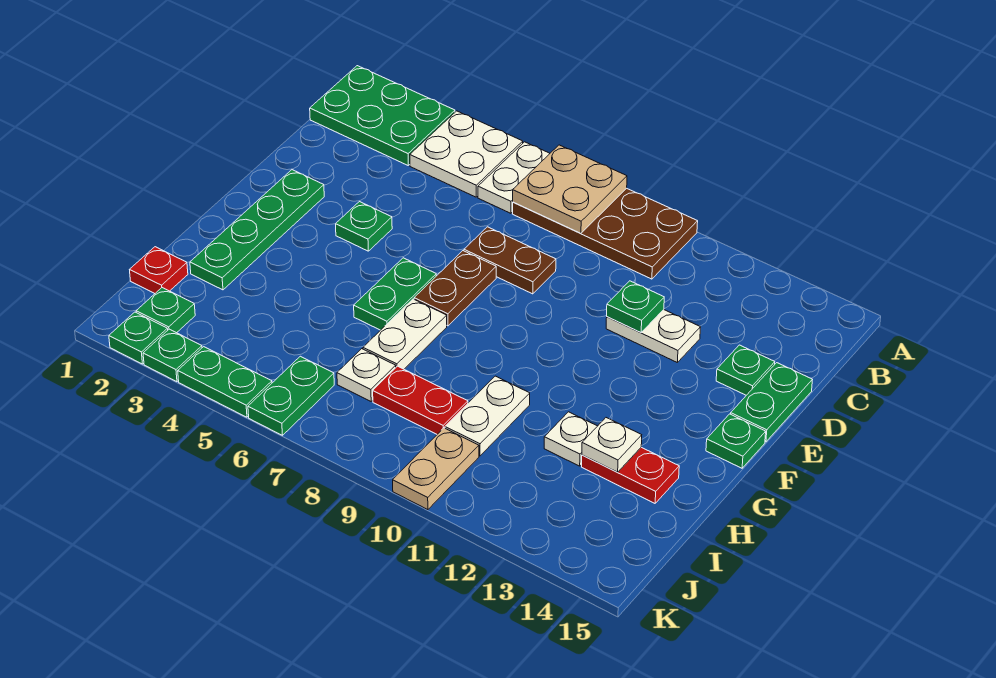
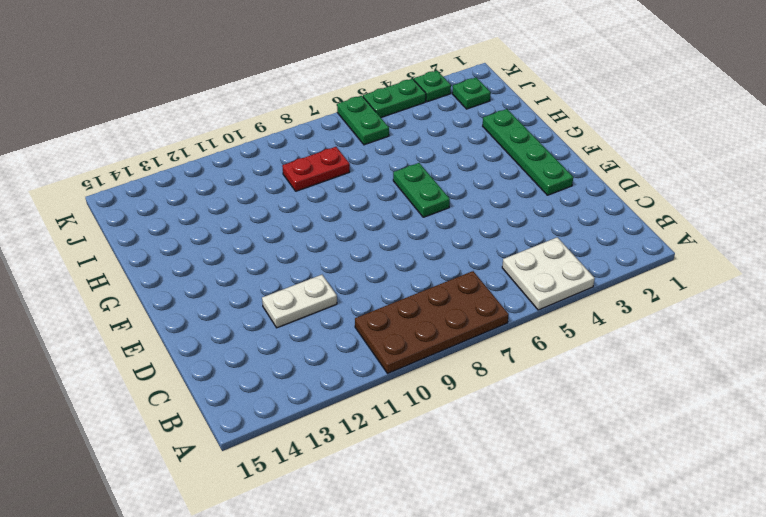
none -> green 2x3 plate [310,66,455,165]
none -> white 1x2 plate [478,142,550,213]
none -> brown 1x2 plate [464,227,556,294]

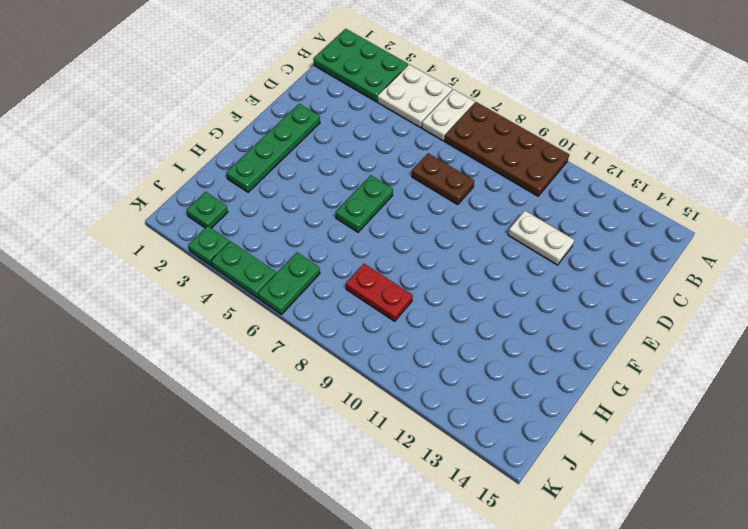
none -> green 1x1 plate [716,345,775,395]
none -> green 1x2 plate [731,363,812,442]
none -> green 1x1 plate [336,202,392,251]

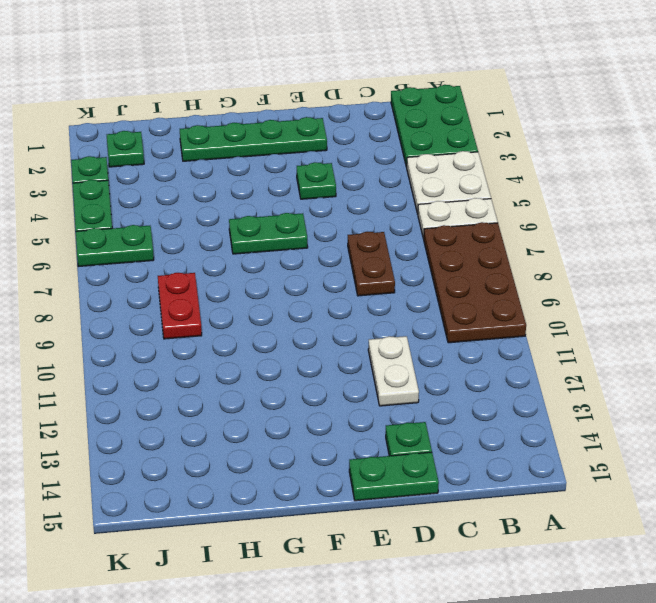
none -> brown 1x2 plate [414,251,496,326]
none -> green 1x1 plate [706,414,766,468]
none -> white 1x2 plate [363,299,447,369]

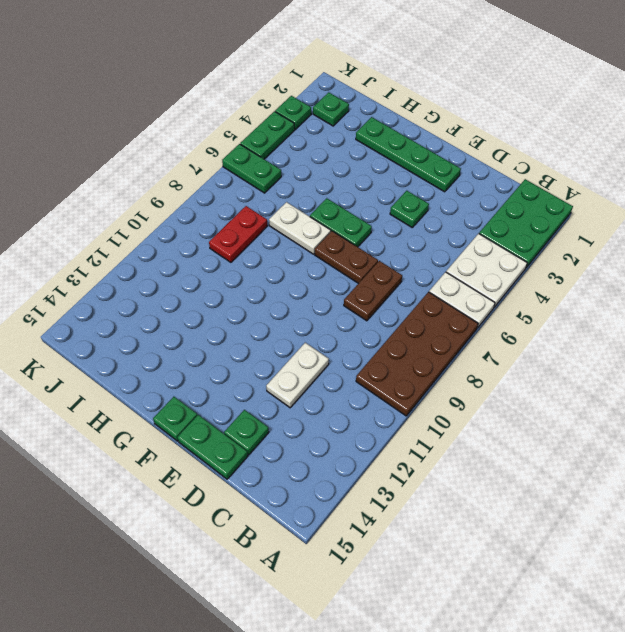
none -> white 1x2 plate [445,376,530,456]
none -> white 1x1 plate [544,412,597,466]
none -> red 1x2 plate [582,447,679,503]

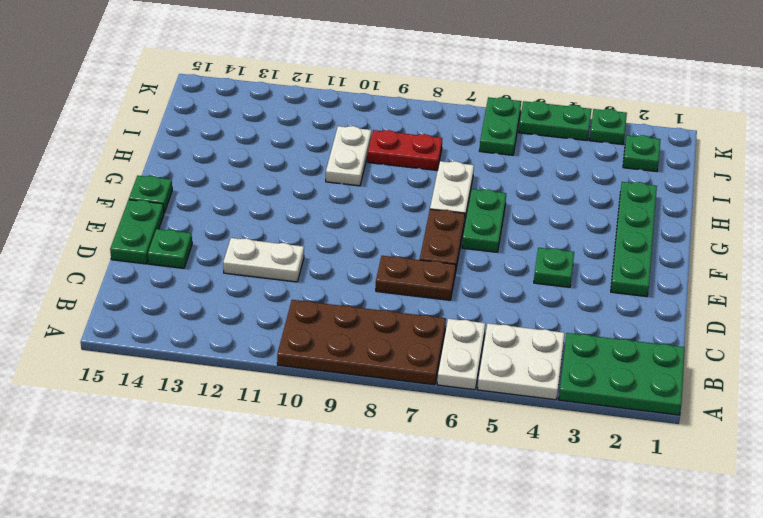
none -> white 1x1 plate [544,412,597,466]
none -> red 1x2 plate [582,447,679,503]
none -> red 1x1 plate [130,247,188,293]

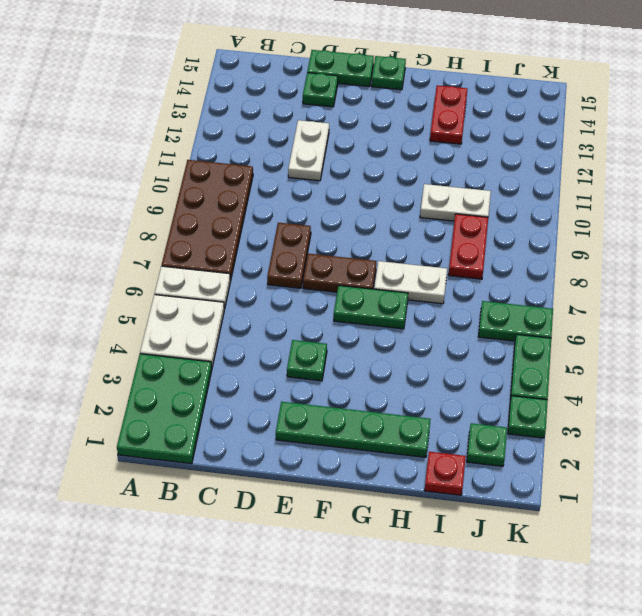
none -> white 1x1 plate [544,412,597,466]
none -> white 1x1 plate [337,349,396,401]
none -> tan 1x2 plate [393,428,479,510]

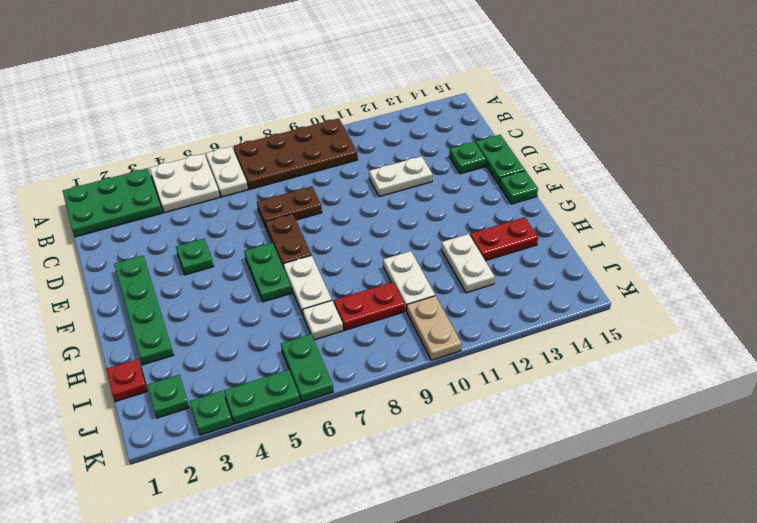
white 1x2 plate [441,234,495,293] -> white 1x1 plate [544,412,597,466]
none -> green 1x1 plate [109,312,168,364]
none -> tan 2x2 plate [513,145,627,234]
none -> green 1x1 plate [607,281,664,333]

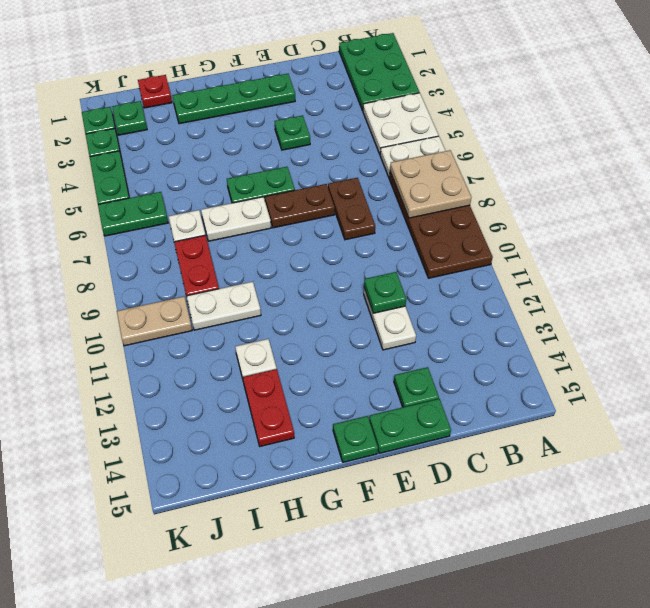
none -> white 1x1 plate [582,418,642,472]

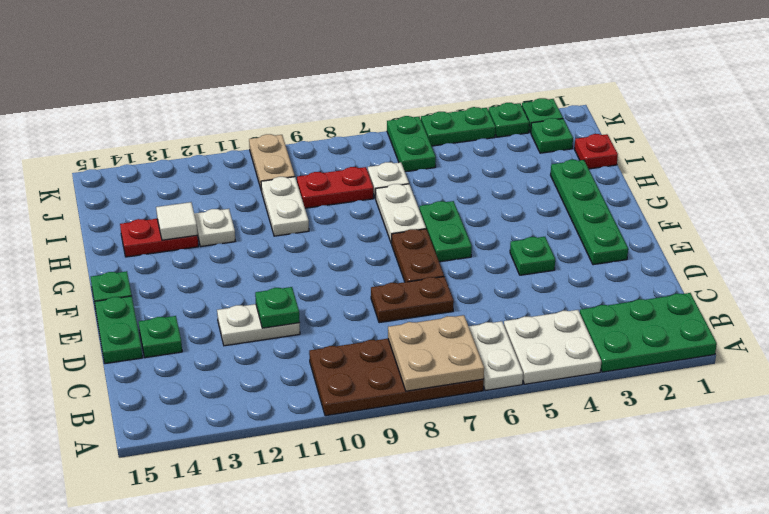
white 1x1 tile [156,202,197,240] -> white 1x1 plate [582,418,642,472]

